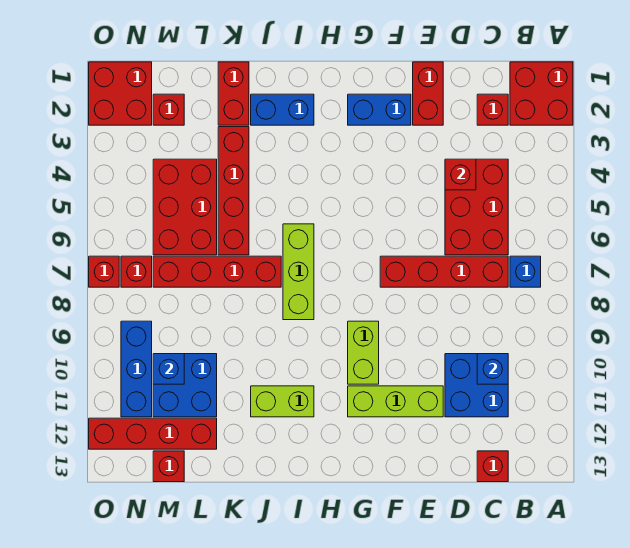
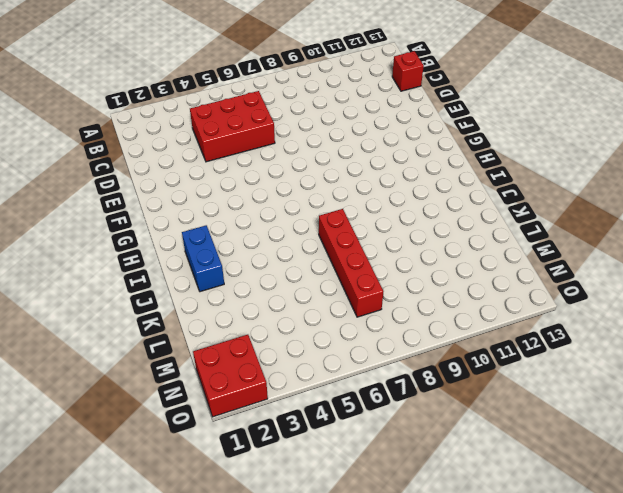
none -> red 2x2 brick [510,62,573,125]
none -> blue 1x1 brick [510,256,541,287]
none -> red 1x1 brick [477,94,508,125]

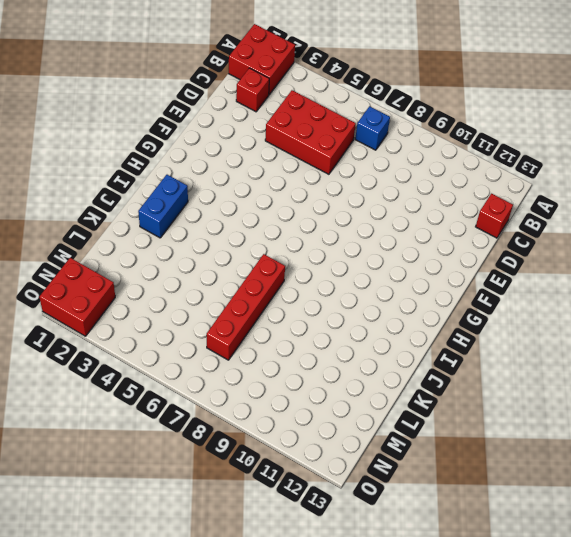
none -> red 1x4 brick [380,256,508,287]
none -> blue 2x2 brick [445,354,508,417]
none -> red 1x2 brick [413,62,443,125]

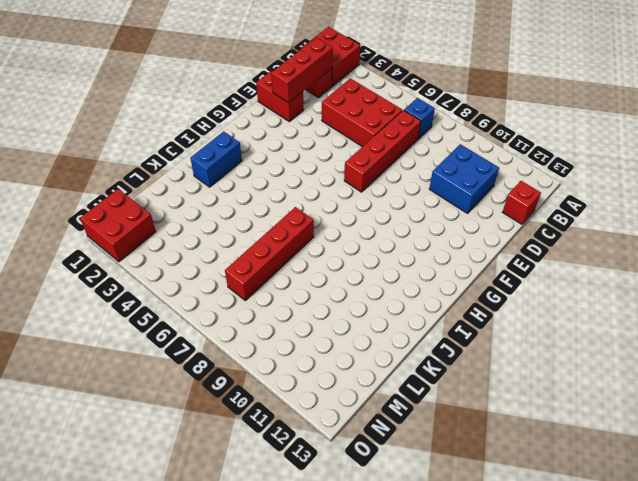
red 1x3 brick [271,38,333,103] -> none
none -> lime 1x3 brick [348,386,443,417]
none -> blue 1x2 brick [348,94,411,125]
none -> lime 1x2 brick [348,321,379,384]

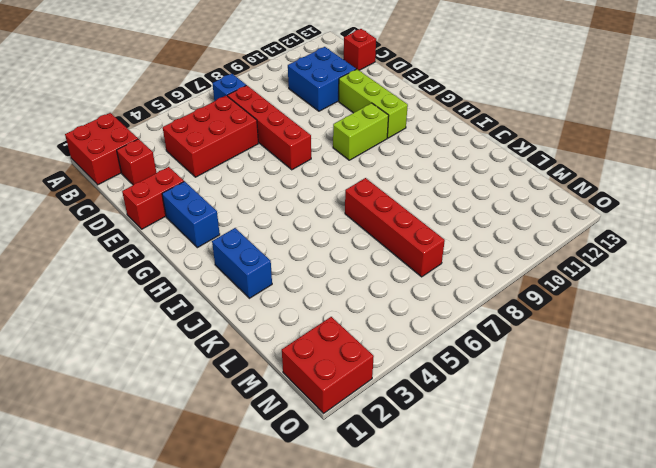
none -> lime 1x3 brick [283,224,314,320]
none -> lime 1x2 brick [251,386,314,417]
none -> red 1x2 brick [218,62,249,125]

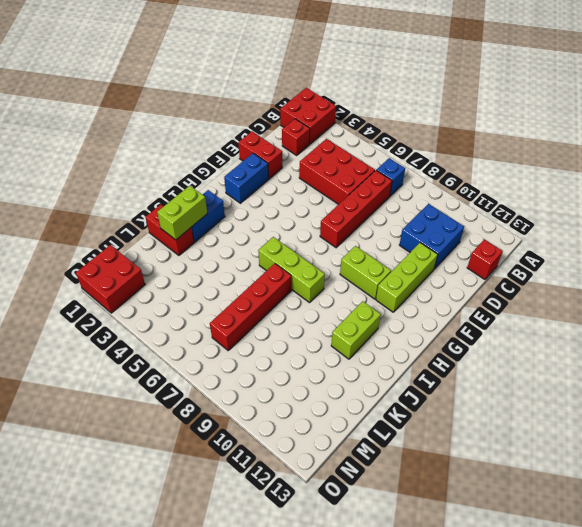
lime 1x2 brick [157,186,207,240] -> none
none -> red 1x4 brick [218,127,249,255]
none -> red 2x3 brick [153,159,217,255]
none -> blue 2x2 brick [153,354,217,417]

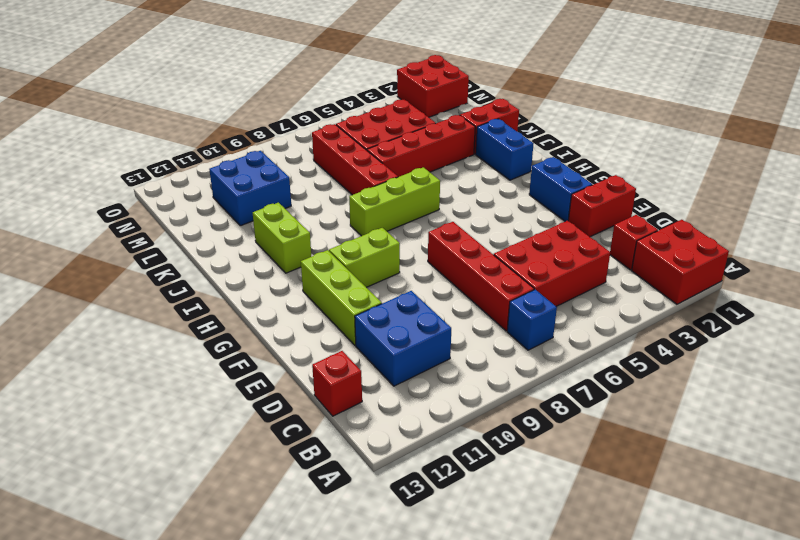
none -> red 1x4 brick [89,418,217,449]
none -> red 1x1 brick [153,94,184,125]
none -> red 1x1 brick [153,451,184,482]

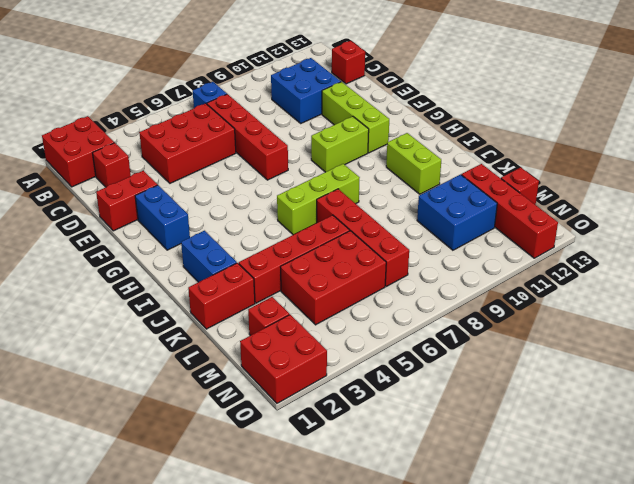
none -> red 1x1 brick [121,256,152,287]
none -> blue 1x3 brick [121,321,152,417]
none -> red 1x1 brick [89,256,119,287]

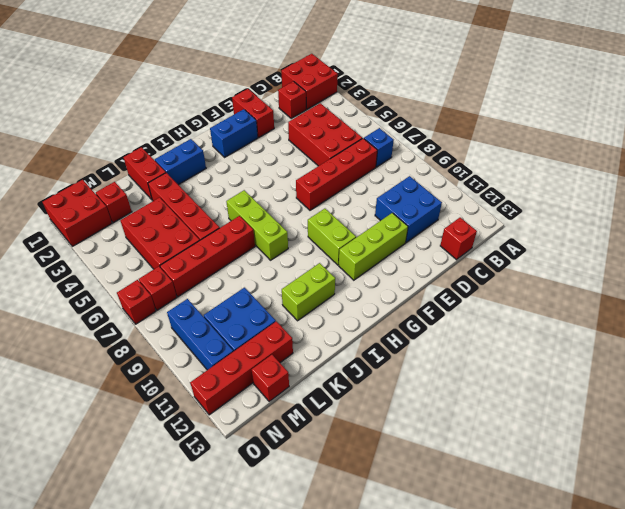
none -> blue 1x1 brick [477,354,508,384]
none -> red 1x1 brick [445,159,476,190]
none -> blue 1x1 brick [153,354,184,384]

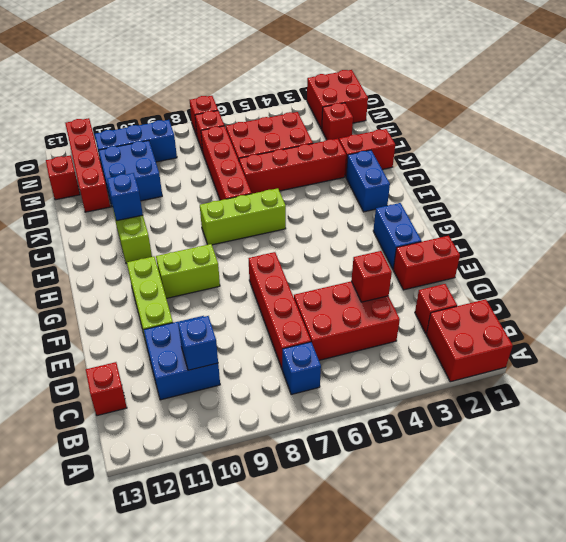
blue 1x1 brick [107,173,143,221] -> blue 1x1 brick moved to [153,354,184,384]

